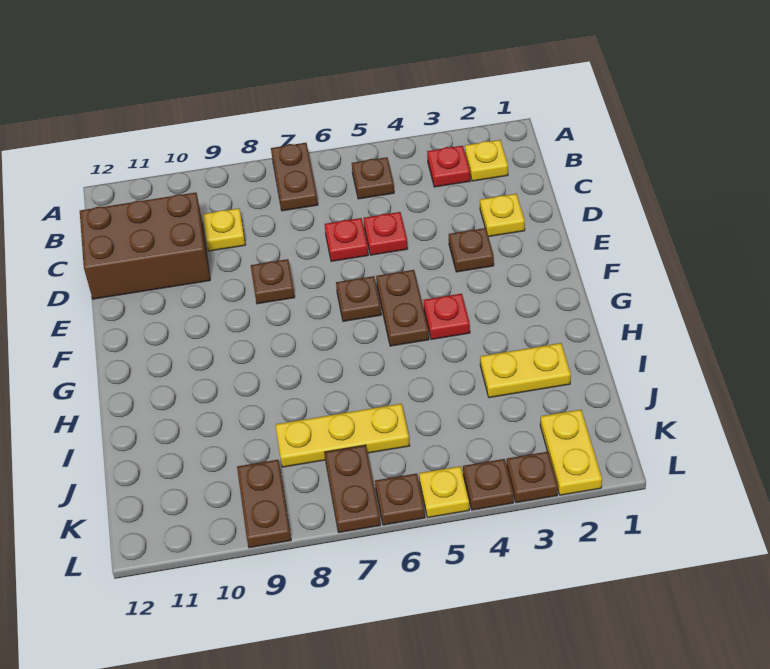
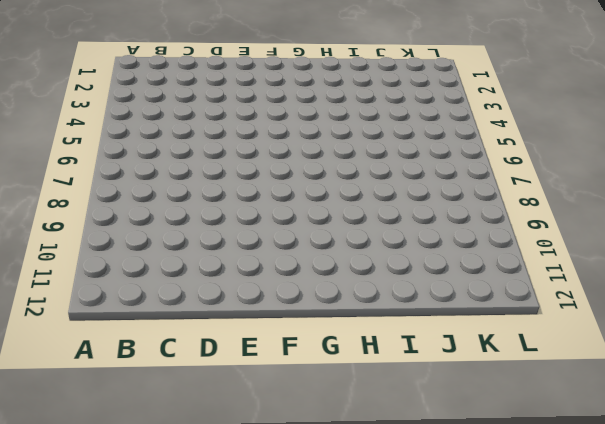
none -> brown 1x2 plate [271,143,318,211]
none -> yellow 1x1 plate [465,140,508,181]
none -> red 1x1 plate [427,146,470,187]

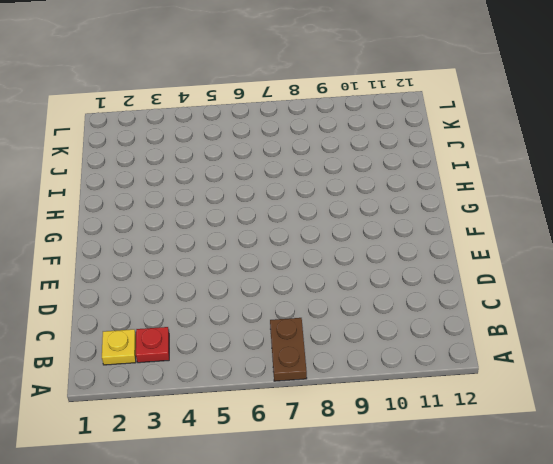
none -> brown 1x1 plate [352,157,394,199]
none -> yellow 1x1 plate [203,208,245,251]
none -> brown 2x3 brick [80,193,210,299]

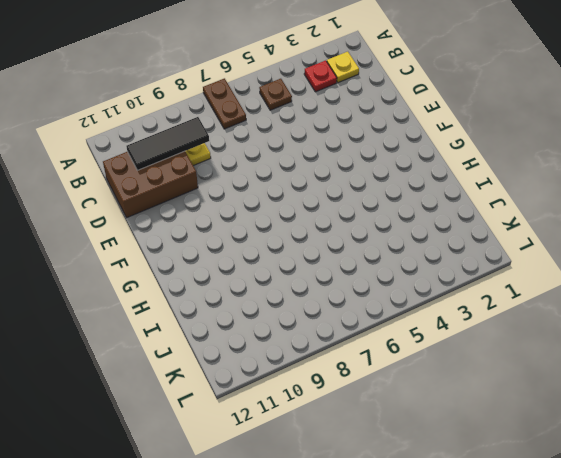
black 1x3 tile [127,117,209,170] -> none
none -> yellow 1x1 plate [480,194,525,237]
none -> red 1x1 plate [364,212,408,255]
none -> red 1x1 plate [324,218,368,261]

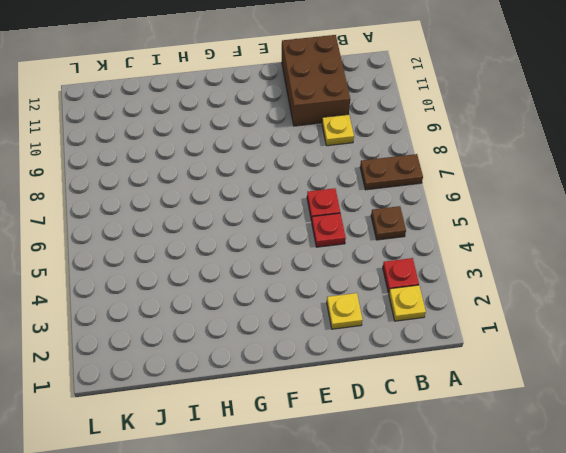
none -> brown 1x1 plate [449,228,494,272]
none -> brown 1x1 plate [251,259,295,304]
none -> brown 1x2 plate [376,270,429,346]

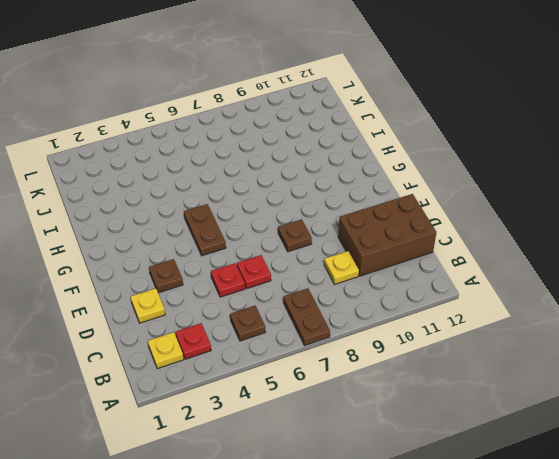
none -> brown 1x1 plate [336,276,381,321]
none -> red 1x1 plate [423,294,470,340]
none -> yellow 1x2 plate [480,343,571,398]

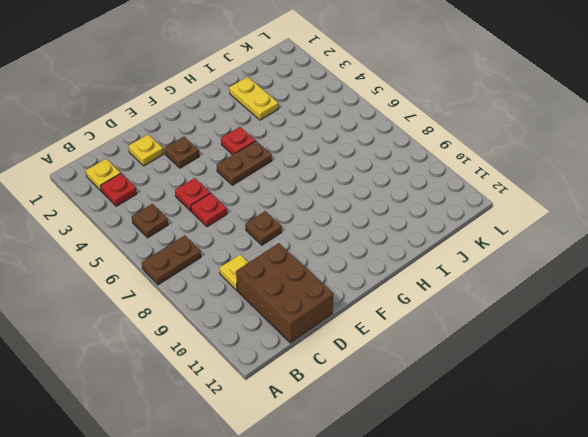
none -> brown 1x1 plate [336,276,381,321]
none -> yellow 1x3 plate [275,404,410,467]
none -> yellow 1x2 plate [540,410,602,495]

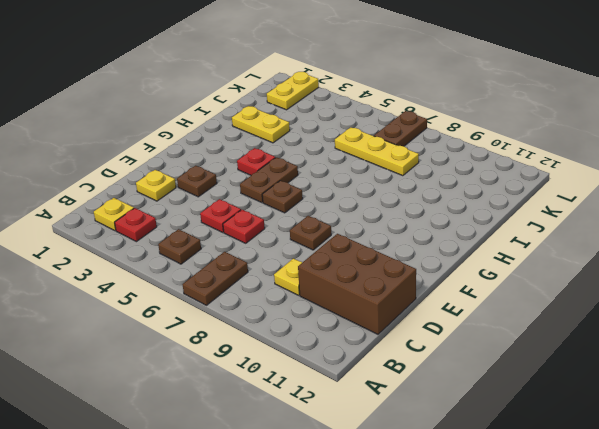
none -> brown 1x2 plate [237,460,291,548]
none -> brown 1x1 plate [507,452,558,503]
none -> brown 1x1 plate [463,459,514,510]

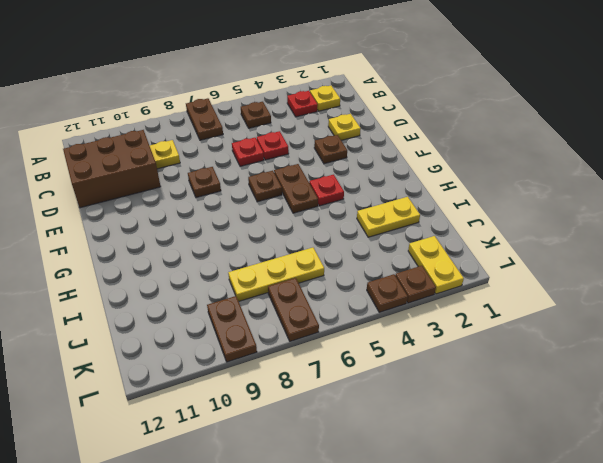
none -> yellow 1x1 plate [419,466,469,518]
none -> brown 1x1 plate [375,473,425,525]

